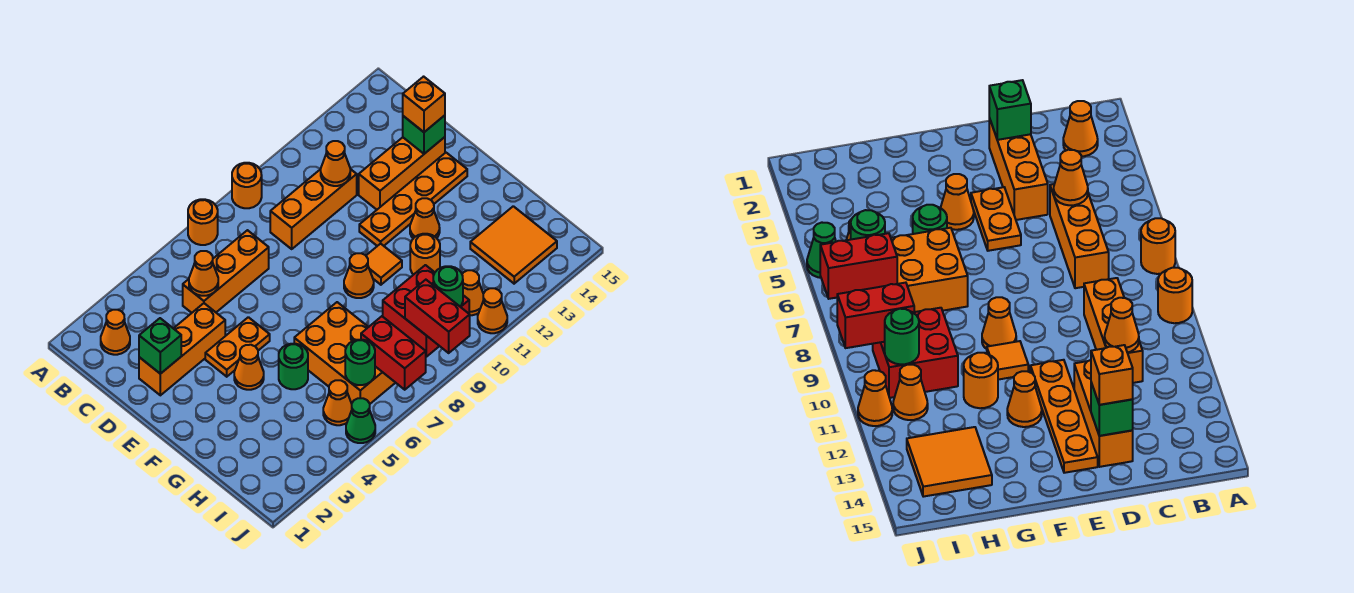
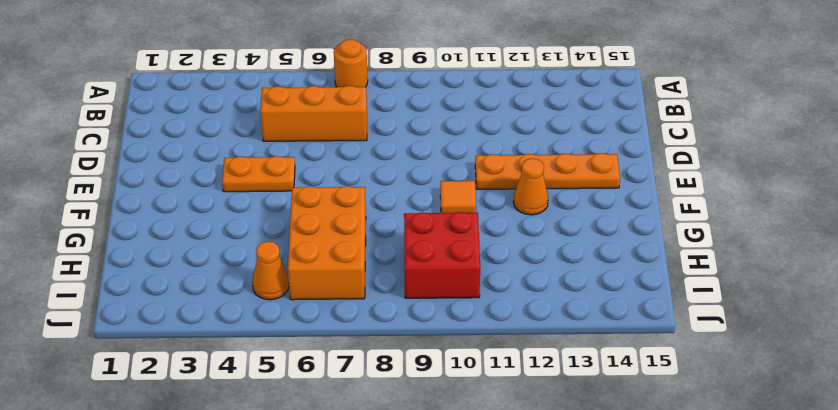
none -> orange 1x1 round brick [232,163,262,208]
none -> orange 1x1 cone [101,310,130,355]
none -> orange 1x3 brick [270,169,357,249]
none -> orange 1x3 brick [139,303,225,395]

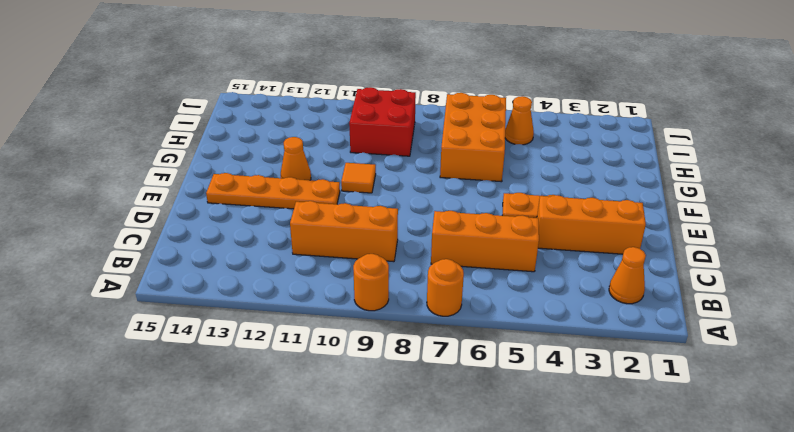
none -> orange 1x3 brick [359,137,445,210]
none -> orange 1x1 cone [234,345,264,390]
none -> orange 1x1 cone [344,253,374,298]
none -> green 1x1 round brick [279,344,308,389]

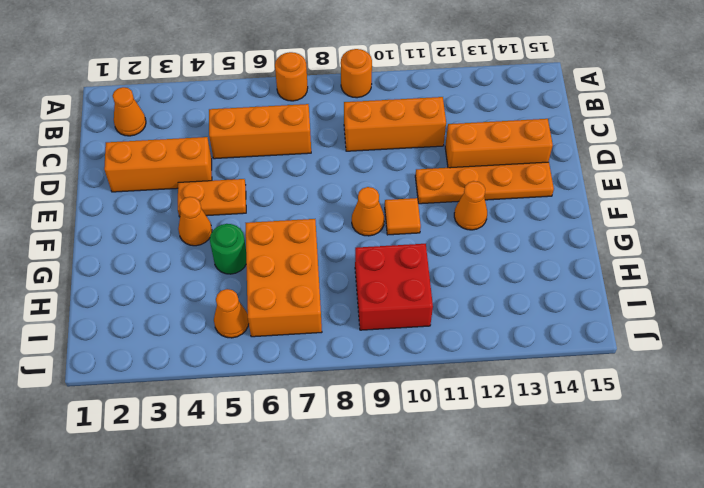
none -> orange 1x1 round brick [410,234,440,275]
none -> orange 2x2 tile [470,206,557,284]
none -> orange 1x1 cone [462,270,483,315]
none -> green 1x1 cone [346,398,375,443]

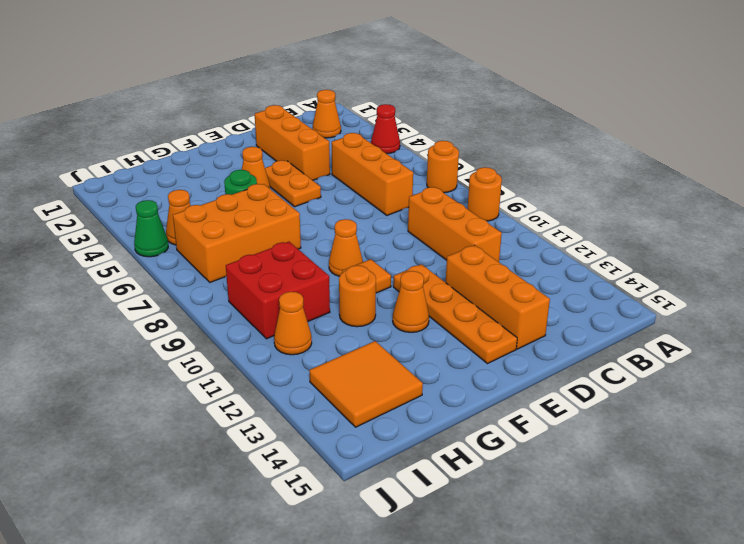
red 1x1 cone [371,104,400,154] -> none
none -> orange 1x1 cone [478,288,507,333]
none -> orange 1x1 cone [189,251,218,296]
none -> orange 1x1 cone [321,141,350,186]
none -> green 1x1 brick [139,318,181,374]

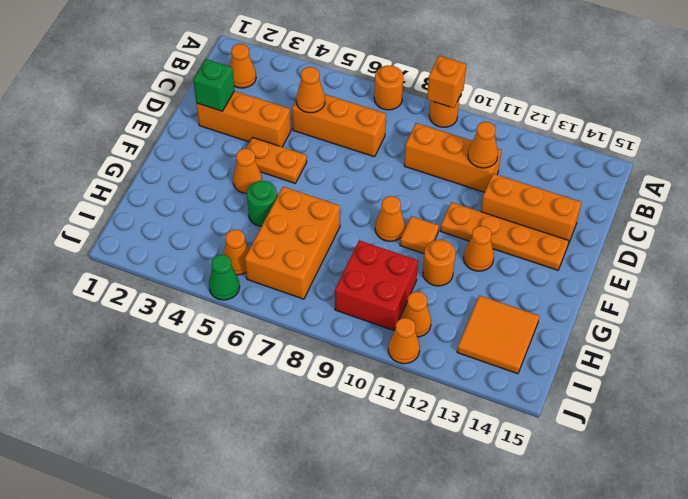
orange 1x1 brick [427,56,466,108] -> orange 1x1 brick moved to [403,77,445,132]
none -> green 1x1 brick [403,115,445,154]
none -> green 1x1 round brick [345,340,375,385]
none -> red 1x2 brick [361,316,426,390]
none -> red 1x2 brick [405,280,470,353]

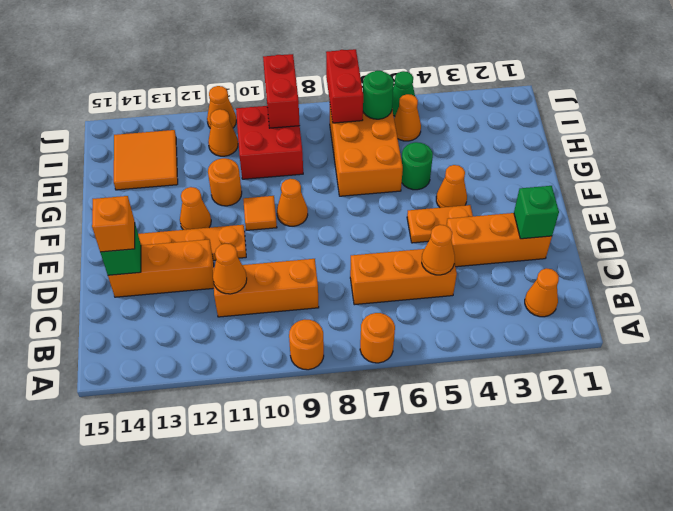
none -> green 1x1 round brick [433,266,463,306]

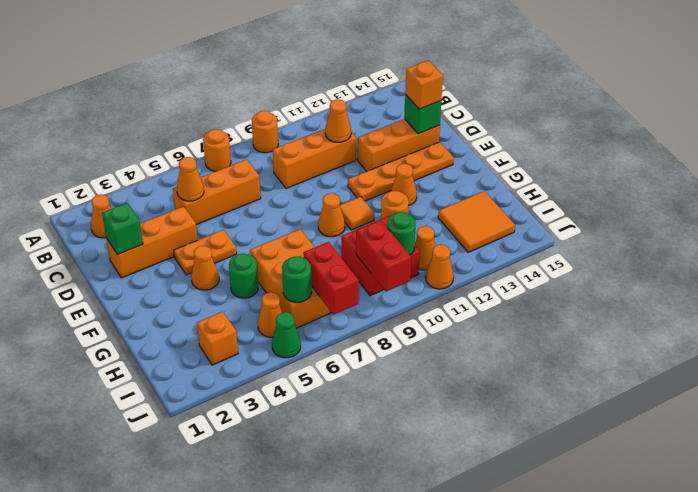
orange 1x1 brick [197,312,238,365] -> none

